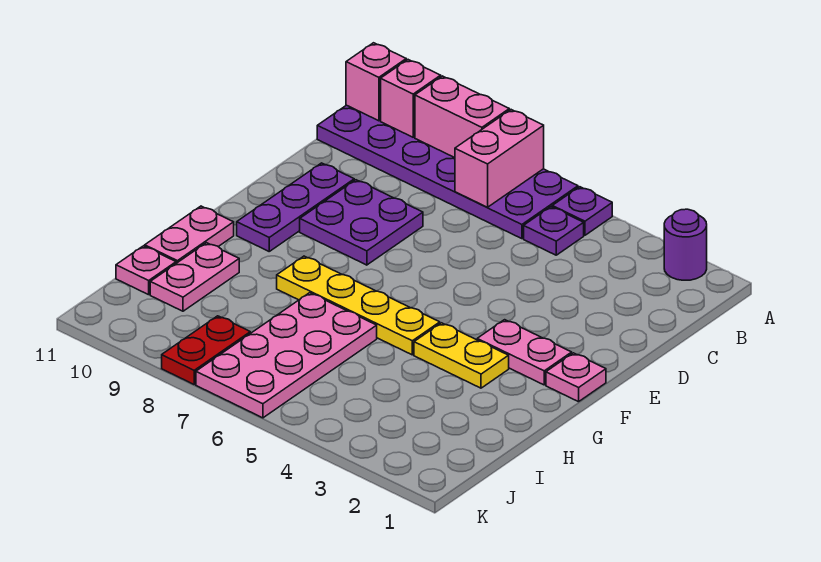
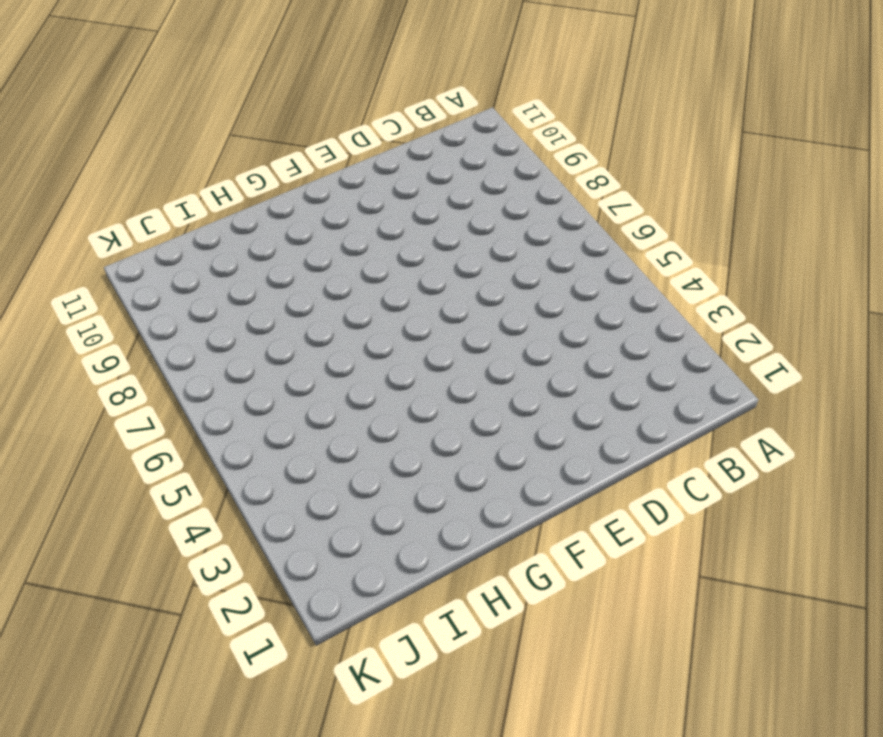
none -> purple 1x1 round brick [664,209,707,280]
none -> purple 1x1 plate [552,187,612,235]
none -> purple 2x6 plate [317,105,578,239]

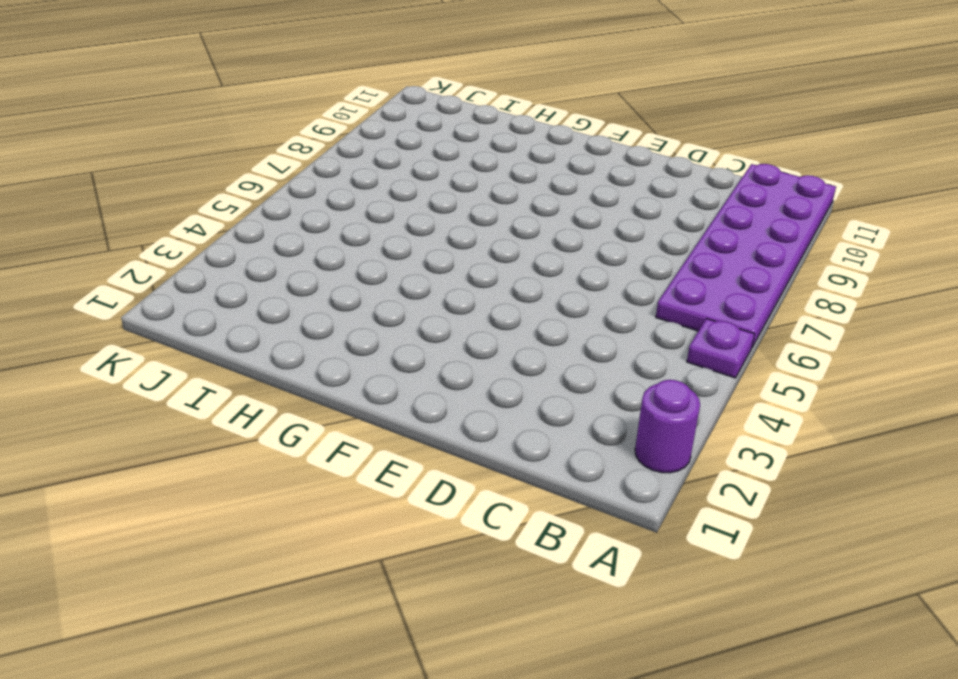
none -> purple 1x1 plate [524,207,584,255]
none -> purple 2x2 plate [300,180,423,265]
none -> purple 1x3 plate [237,163,354,251]

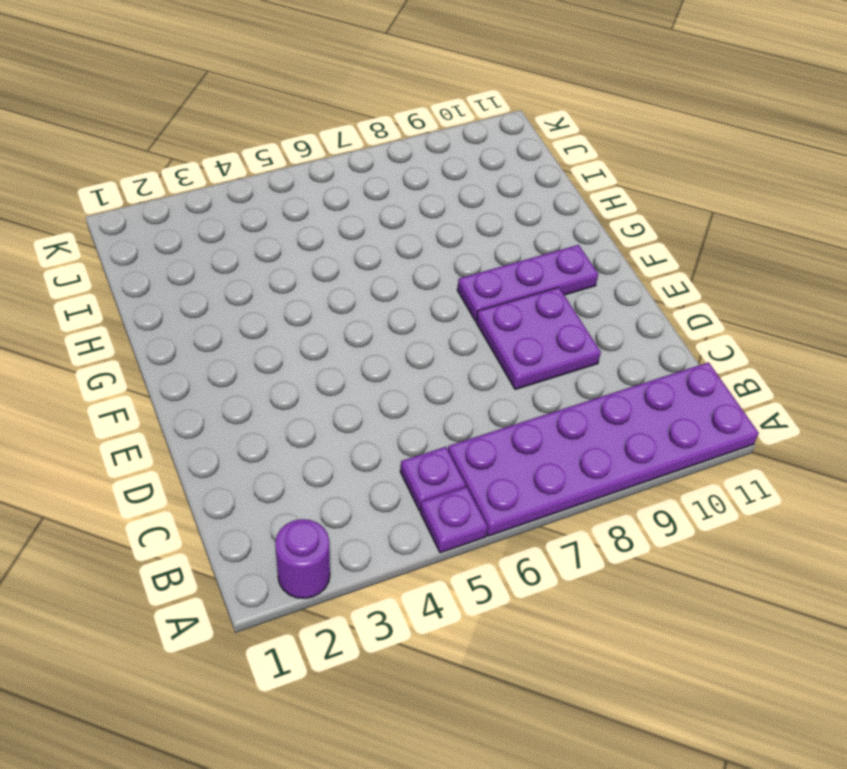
purple 1x3 plate [457,245,598,321] -> purple 1x3 plate turned to [237,163,354,251]
none -> pink 1x1 plate [546,353,606,402]
none -> pink 1x2 plate [477,320,572,385]
none -> yellow 1x2 plate [414,323,509,388]

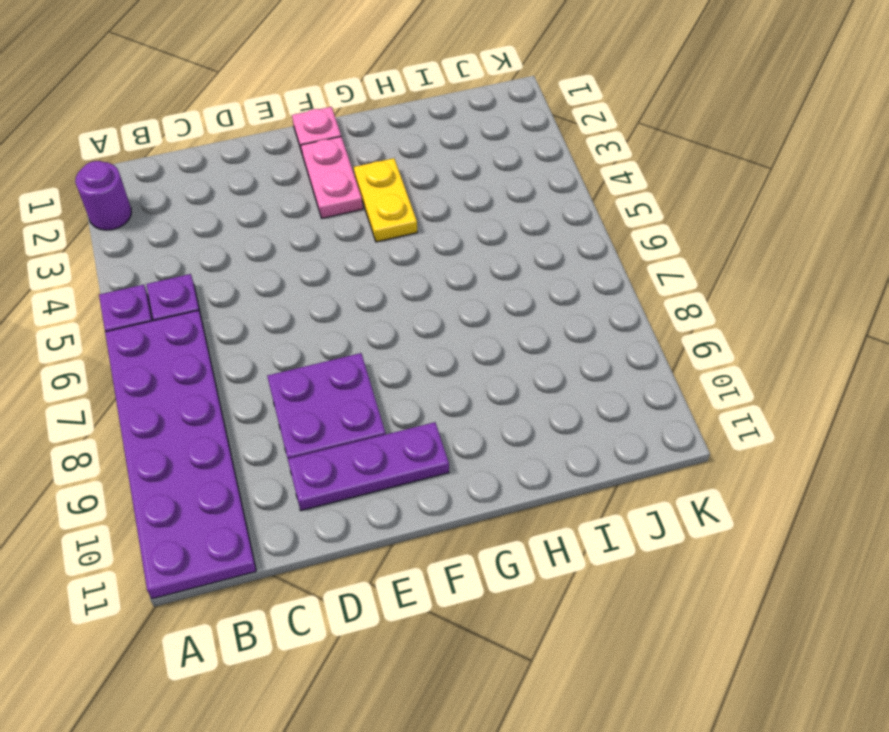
none -> yellow 1x4 plate [277,256,440,355]
none -> pink 1x2 plate [145,206,234,263]
none -> pink 2x4 plate [196,293,377,418]

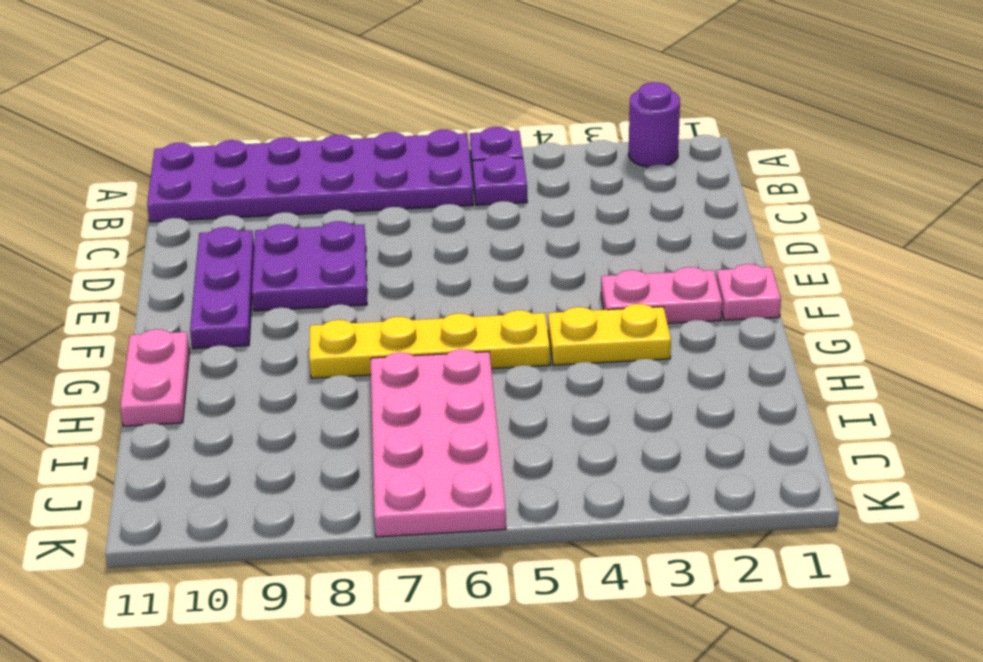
none -> pink 1x2 plate [150,243,239,311]
none -> pink 1x1 plate [116,246,176,295]
none -> red 1x2 plate [162,316,250,384]

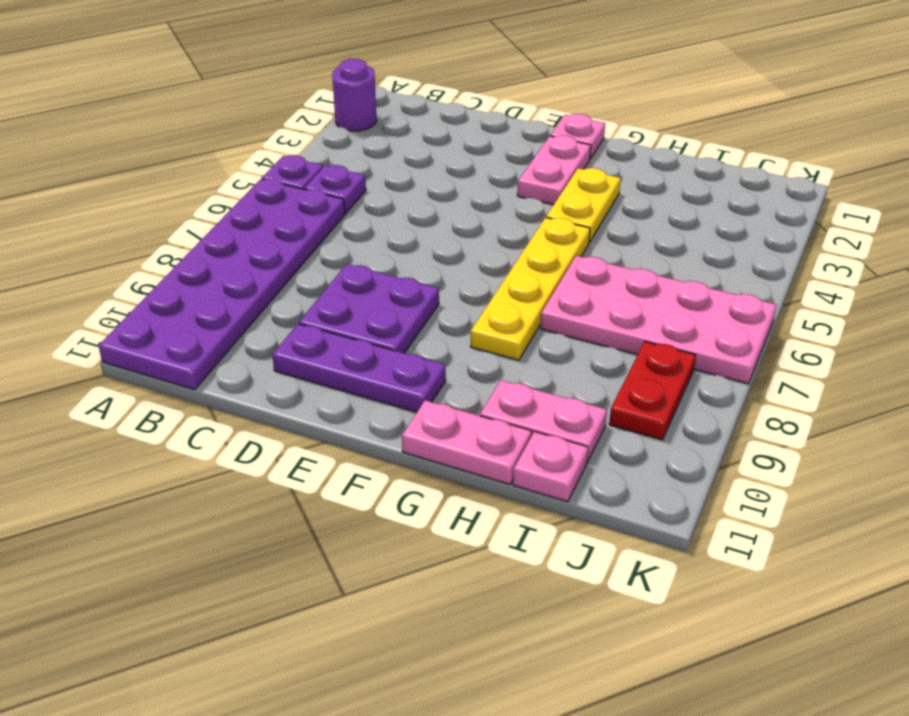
red 1x2 plate [609,342,696,440] -> red 1x2 plate turned to [162,316,250,384]
none -> pink 1x2 brick [455,110,544,207]
none -> pink 1x2 brick [415,76,509,158]
none -> pink 1x1 brick [381,60,441,137]

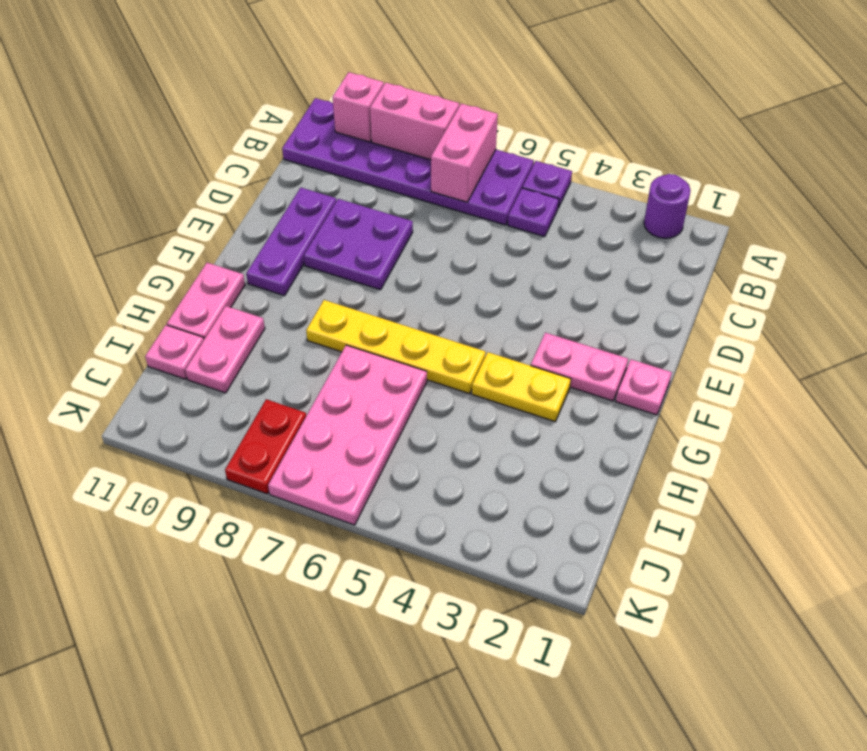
none -> pink 1x1 brick [346,43,406,121]

